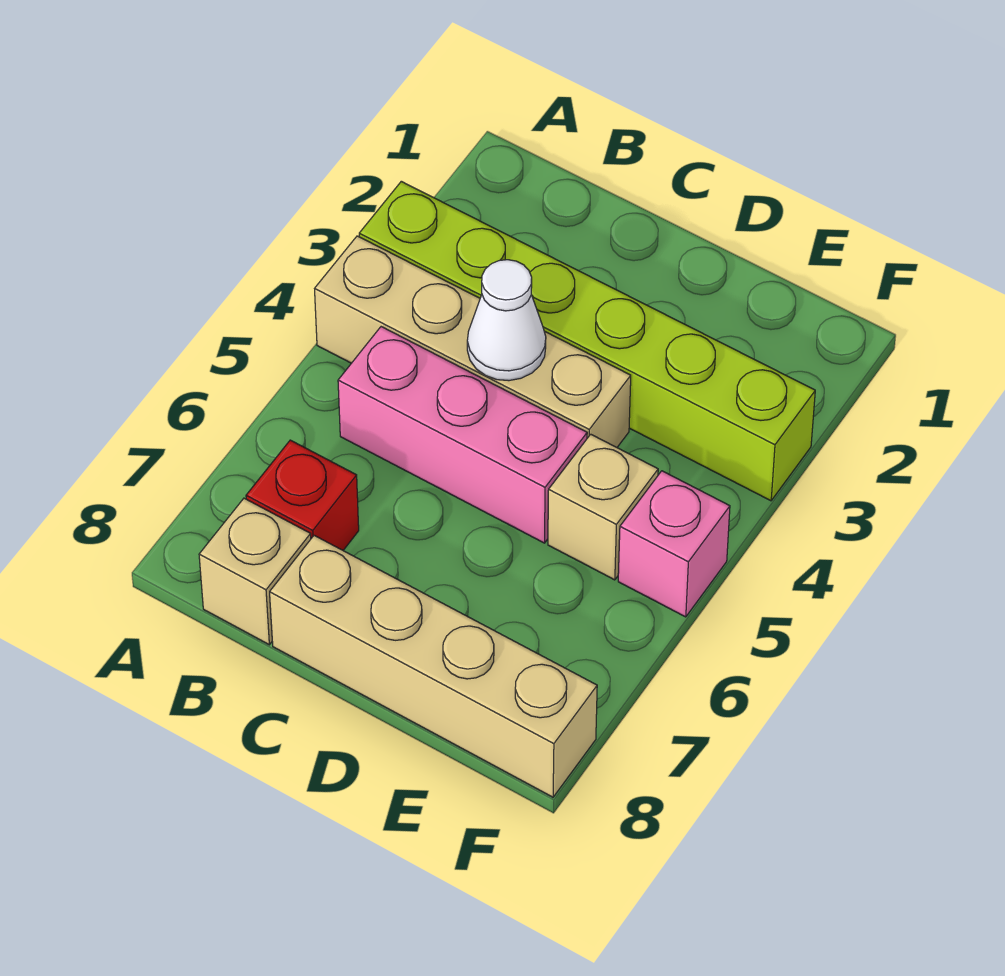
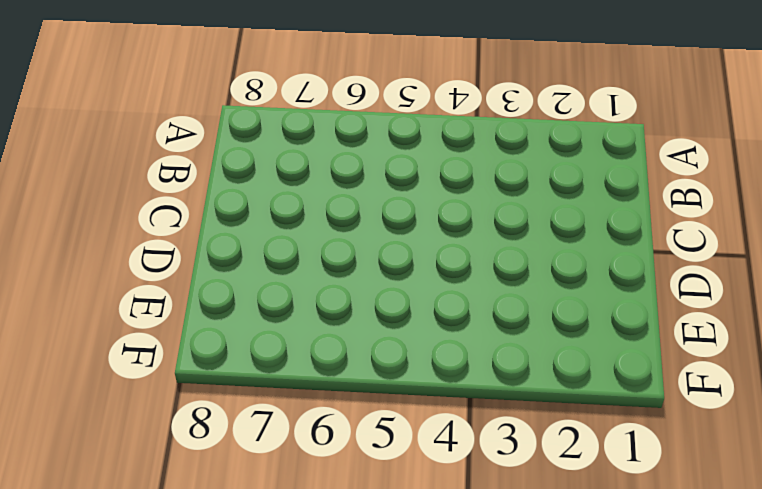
none -> lime 1x6 brick [359,181,815,501]
none -> tan 1x4 brick [315,236,631,447]

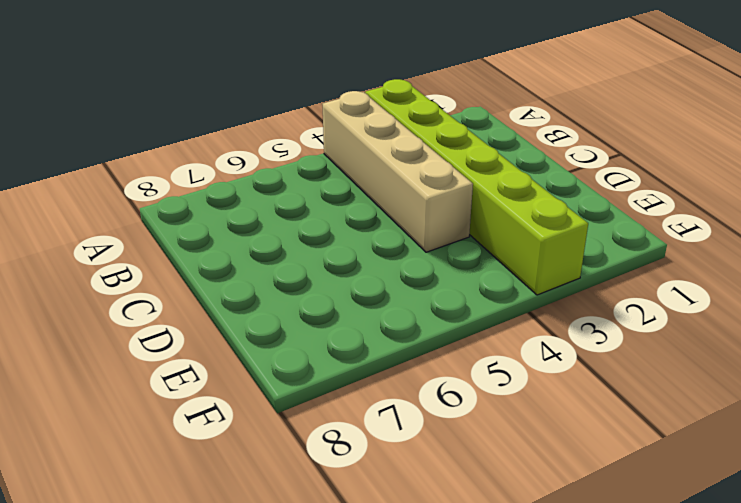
none -> pink 1x3 brick [338,327,587,543]
none -> red 1x1 brick [246,440,359,550]

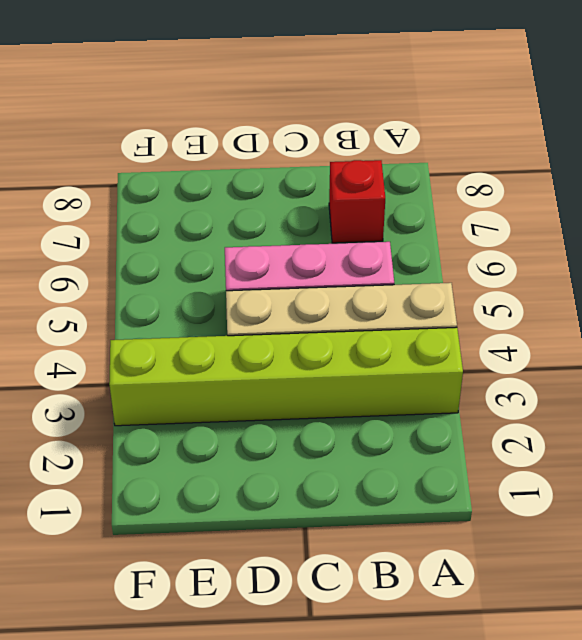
none -> tan 1x1 brick [199,498,311,645]
none -> tan 1x4 brick [270,535,597,797]

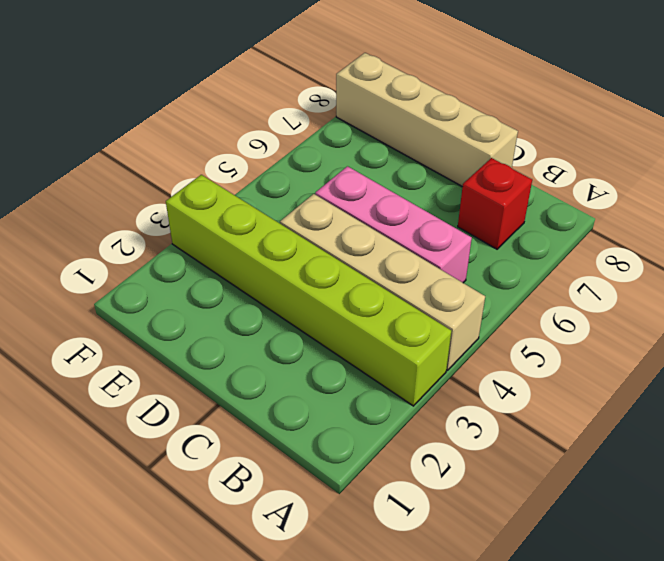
none -> tan 1x1 brick [199,498,311,645]
none -> tan 1x1 brick [548,434,658,580]

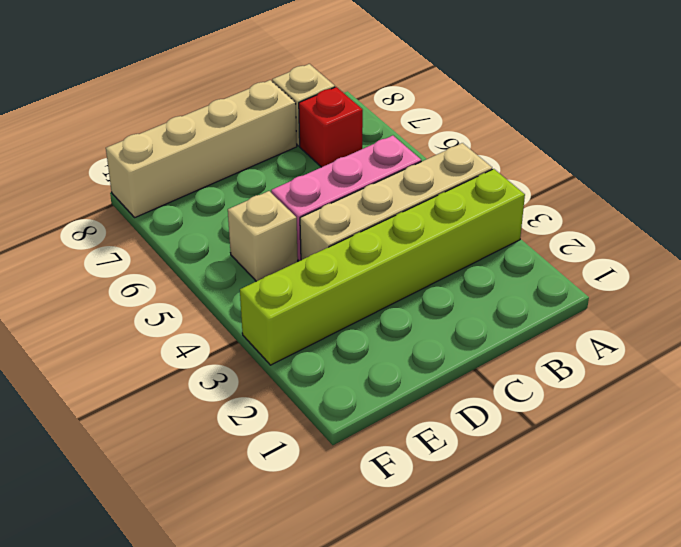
none -> pink 1x1 brick [618,471,730,617]
none -> white 1x1 cone [467,260,546,381]

